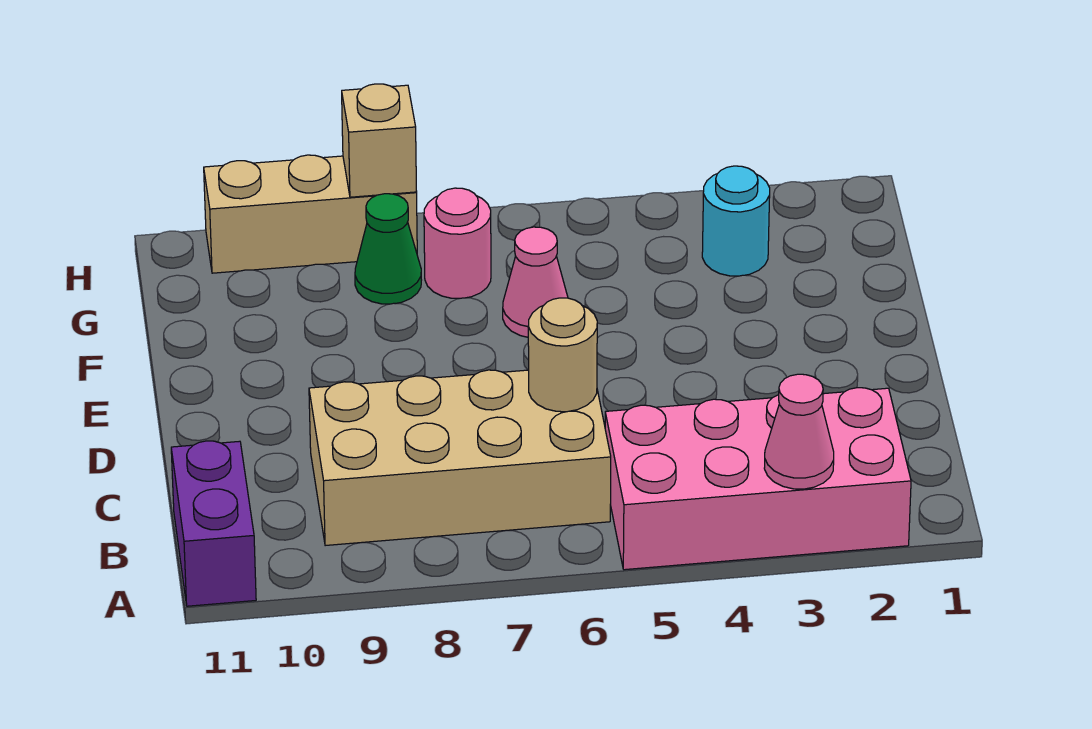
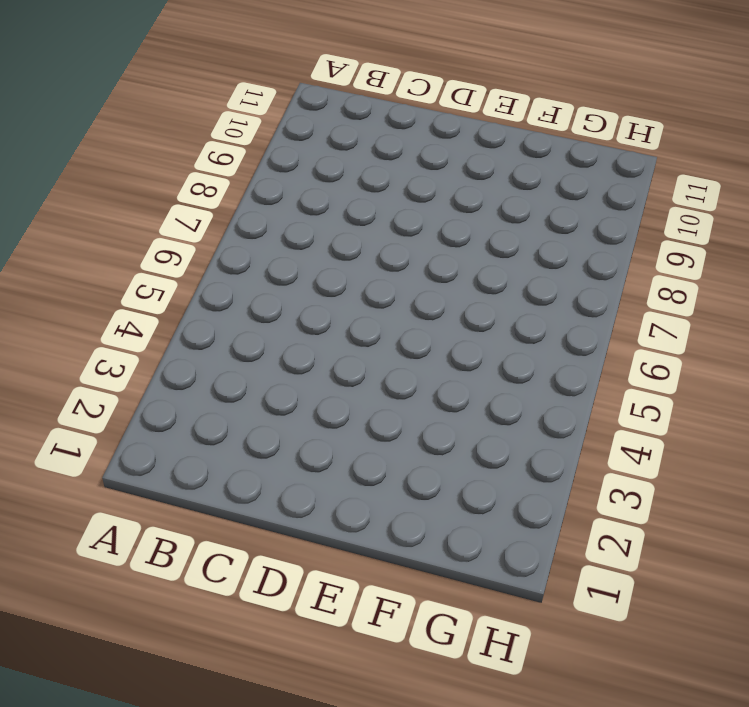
none -> pink 2x4 brick [605,388,911,570]
none -> purple 1x2 brick [171,441,256,606]

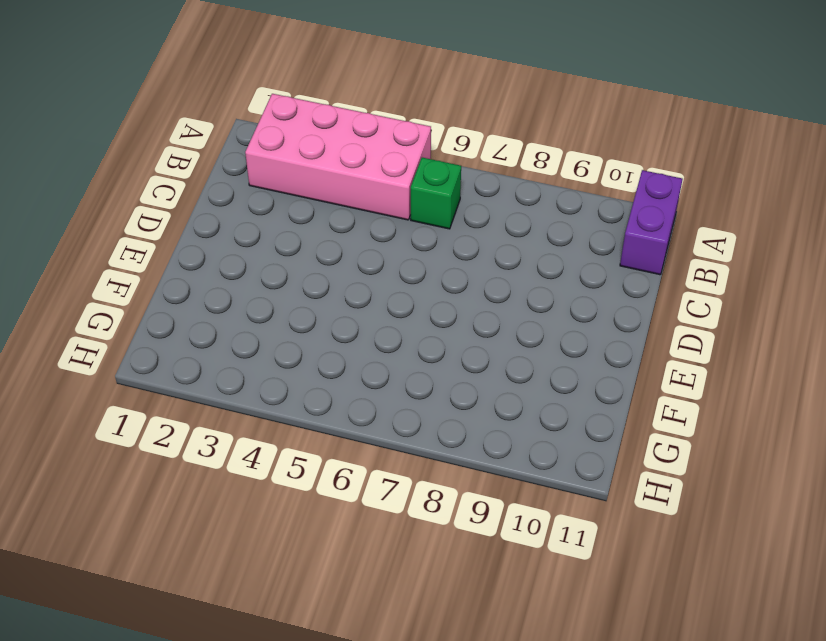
green 1x1 brick [411,158,461,229] -> tan 2x4 brick [309,370,611,546]
none -> pink 1x1 cone [503,227,568,337]
none -> cyan 1x1 round brick [702,166,770,276]

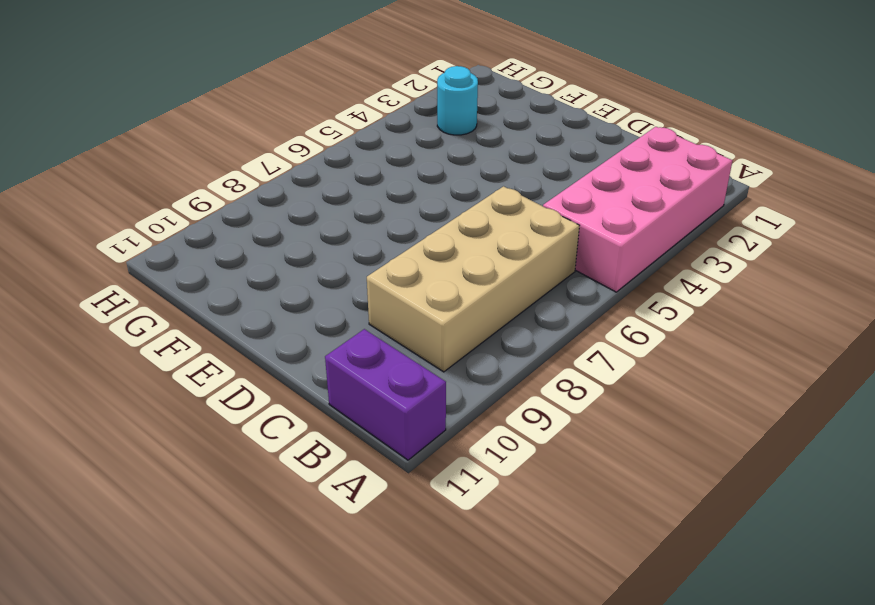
none -> pink 1x1 cone [503,227,568,337]
none -> pink 1x1 round brick [424,188,491,298]

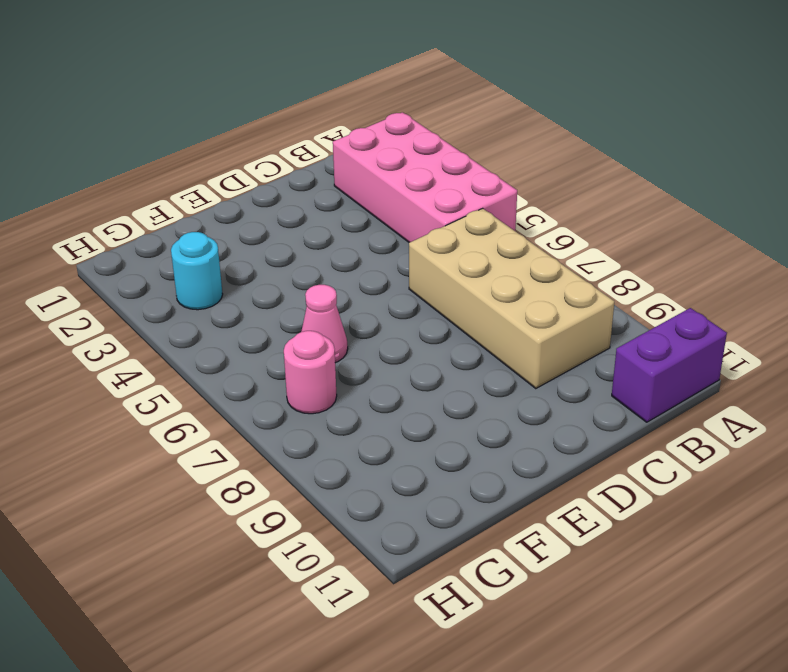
none -> green 1x1 cone [355,194,421,304]
none -> tan 1x3 brick [204,155,417,273]

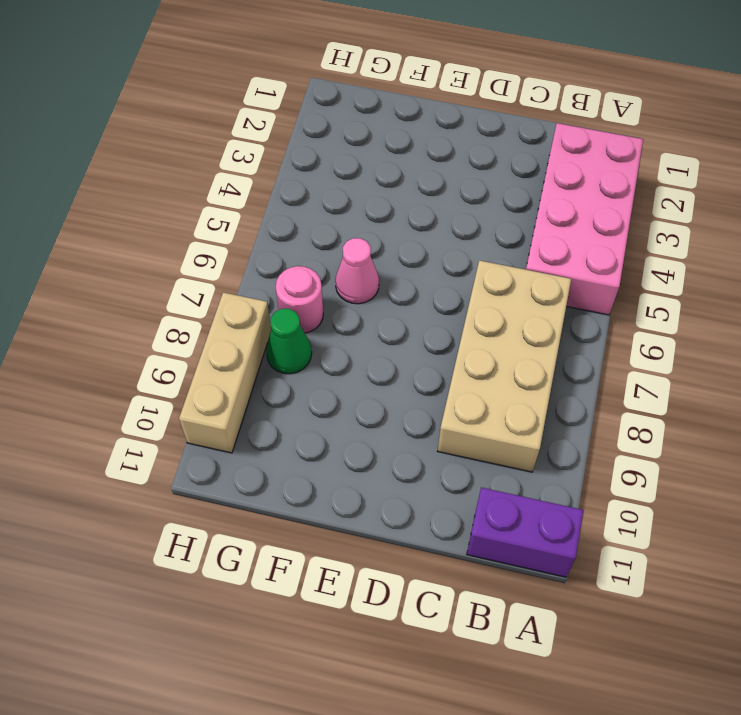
none -> cyan 1x1 round brick [702,166,770,276]
none -> pink 1x1 cone [764,374,834,489]

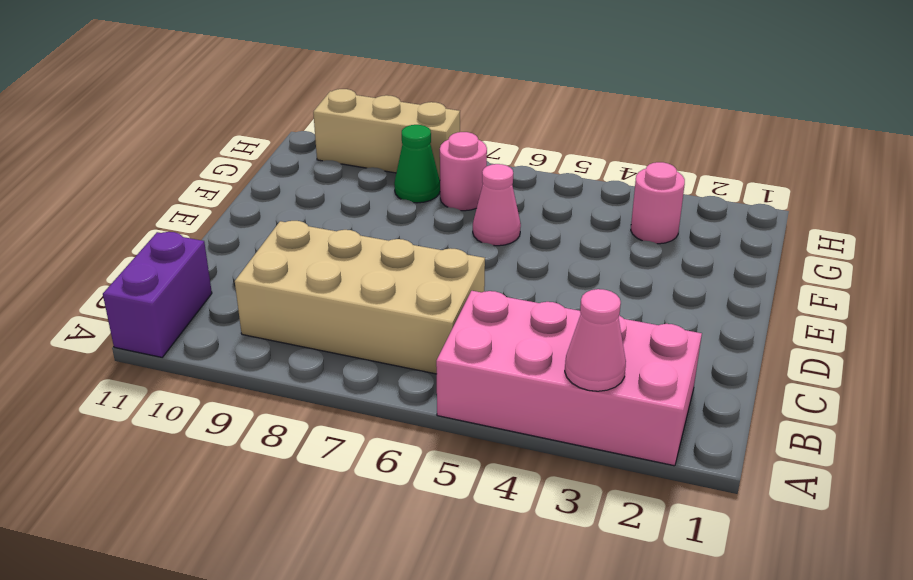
pink 1x1 round brick [631,162,685,244] -> cyan 1x1 round brick [702,166,770,276]
none -> tan 1x1 round brick [528,298,597,412]
none -> tan 1x1 brick [342,84,417,197]

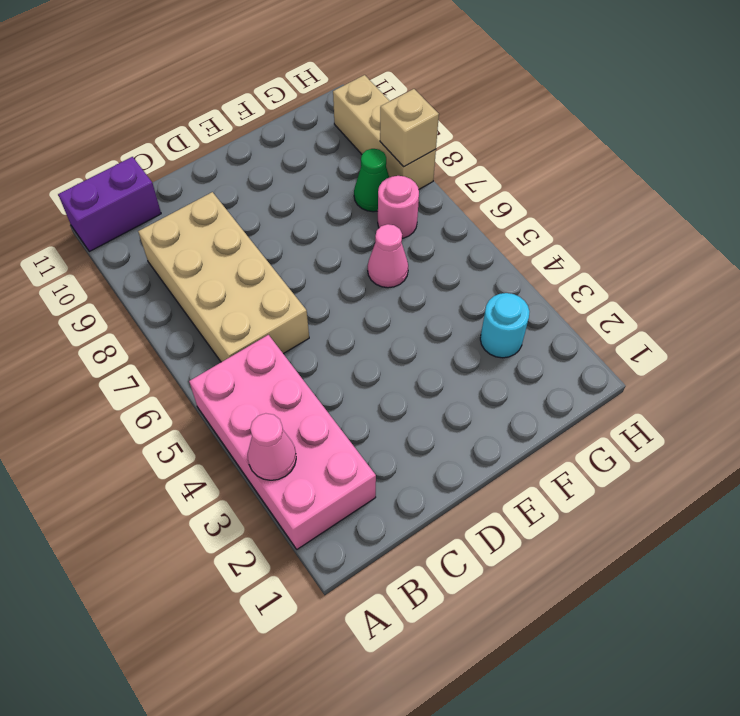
none -> tan 1x1 round brick [528,298,597,412]

